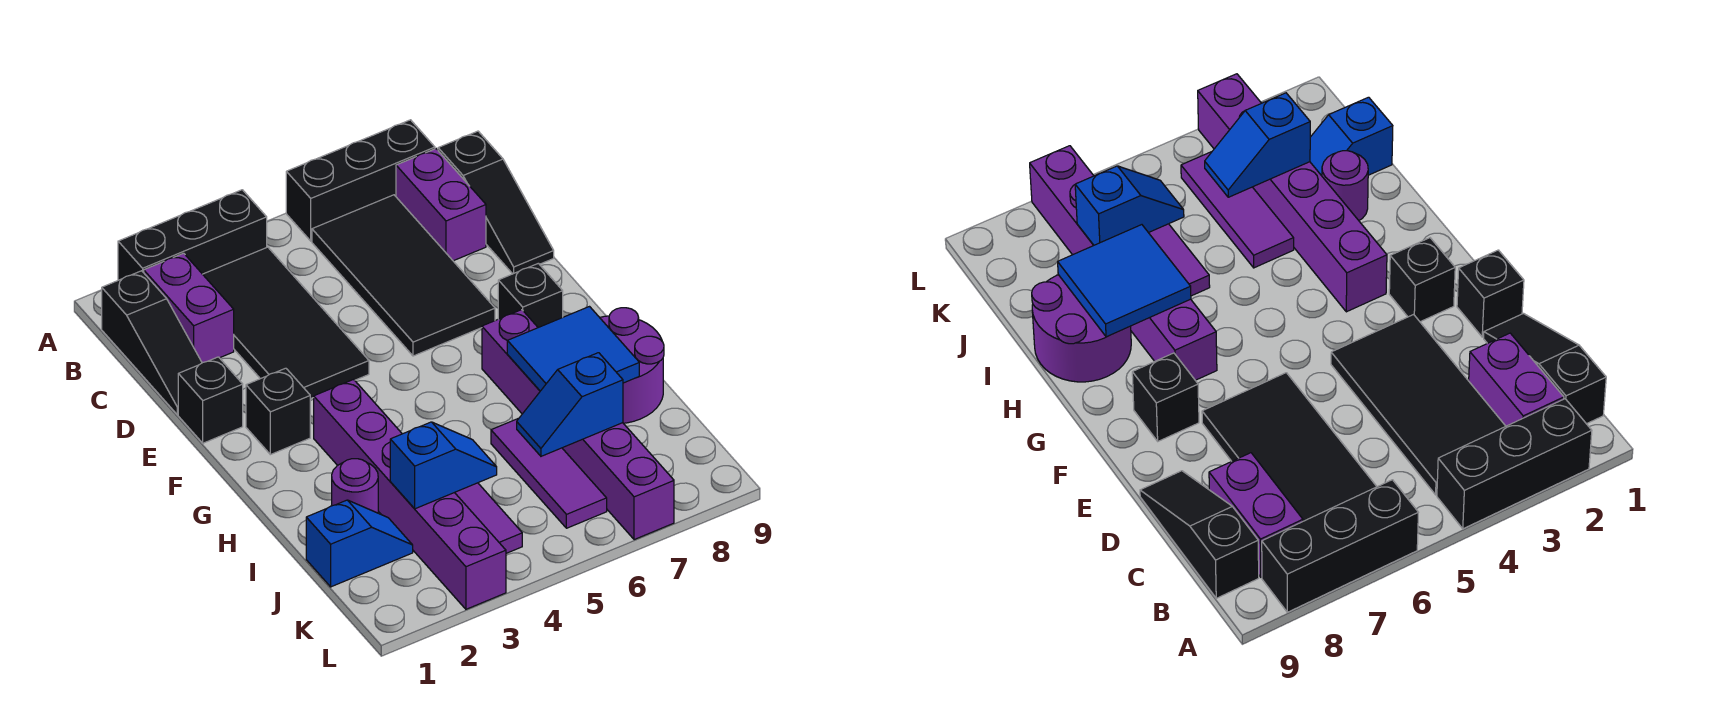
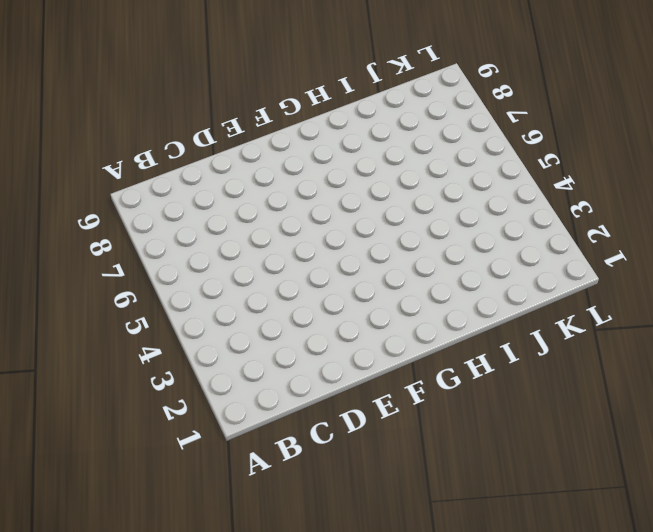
none -> black 1x3 brick [118,190,267,280]
none -> black 1x3 brick [286,120,435,241]
none -> black 1x3 slope [102,271,202,415]

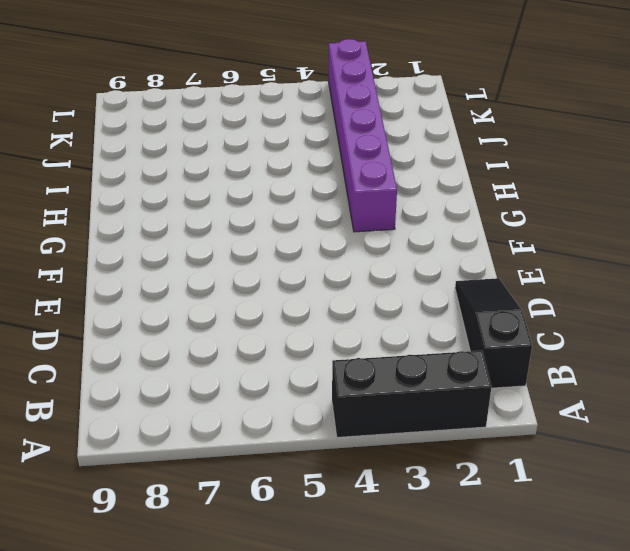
none -> black 1x3 brick [286,120,435,241]
none -> purple 1x2 brick [144,253,234,363]
none -> black 2x4 tile [203,247,369,399]

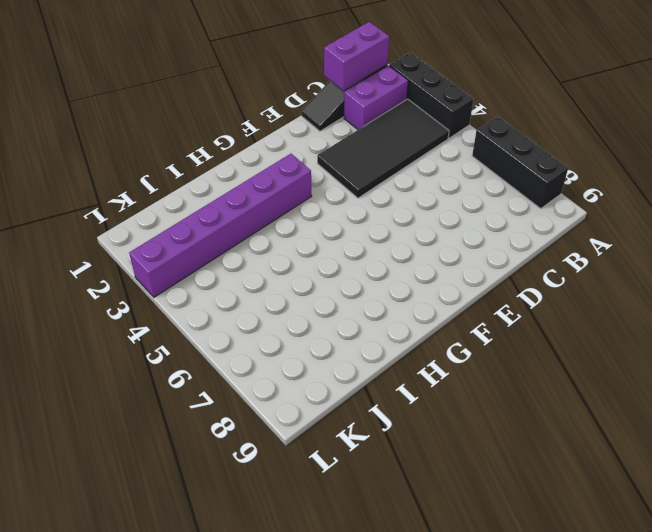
purple 1x2 brick [324,22,389,90] -> purple 1x2 brick moved to [396,149,486,261]
none -> black 2x4 tile [312,195,495,356]
none -> black 1x3 slope [438,131,554,274]
none -> black 1x1 brick [178,357,243,443]

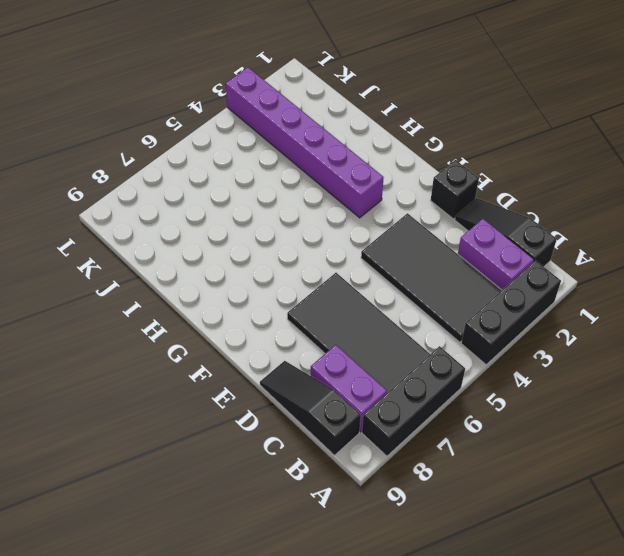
none -> black 1x1 brick [246,368,310,455]
none -> black 1x1 brick [498,263,563,328]
none -> purple 1x6 brick [482,310,674,540]

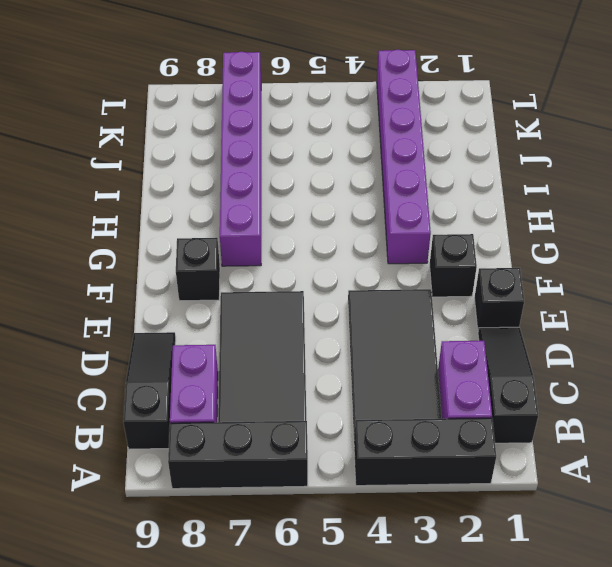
none -> purple 2x2 round brick [600,308,664,423]
none -> purple 1x1 round brick [332,459,378,513]
none -> purple 1x3 tile [455,483,522,553]

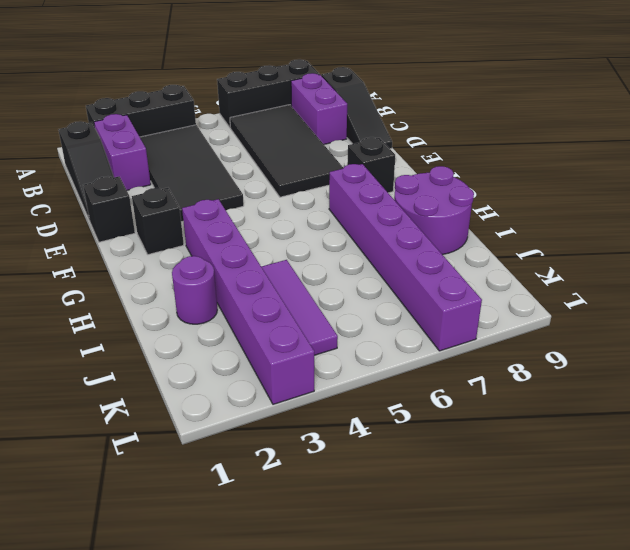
none -> purple 1x3 tile [491,418,607,528]
none -> blue 1x2 slope [306,500,413,587]
none -> blue 2x2 tile [507,307,639,391]

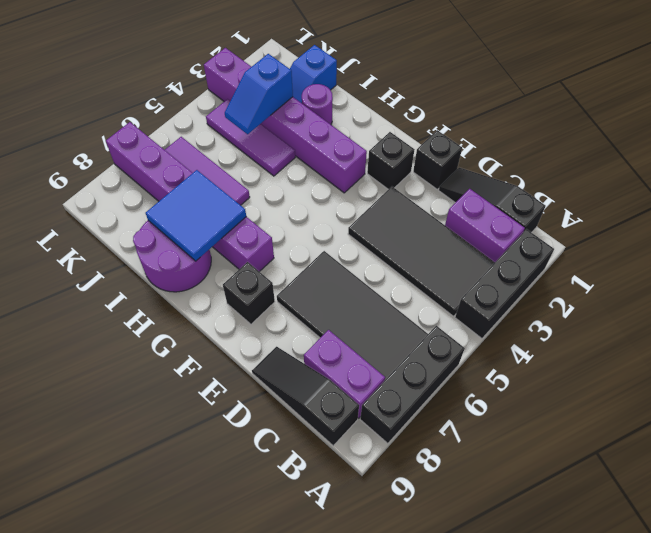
none -> blue 1x2 slope [517,353,623,456]

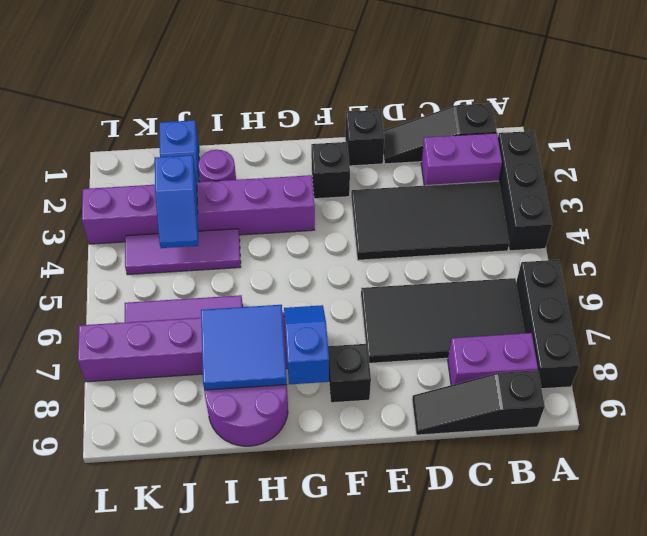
blue 1x2 slope [284,305,329,384] -> blue 1x2 slope moved to [517,353,623,456]

